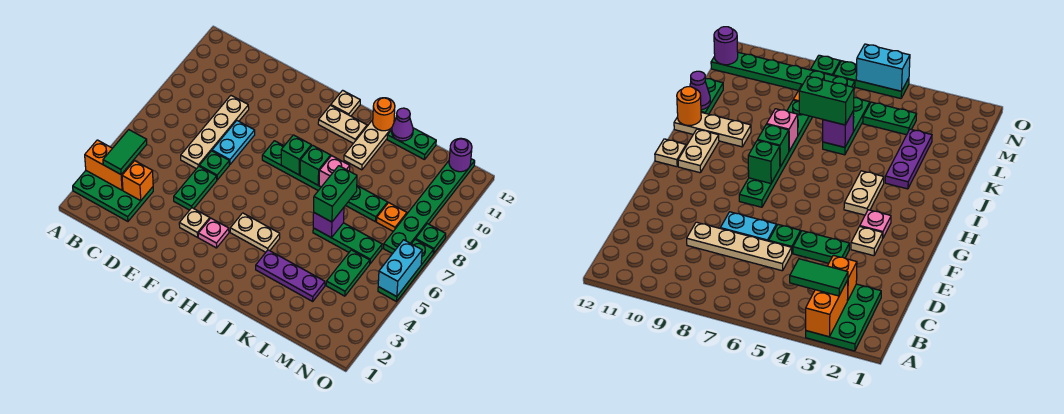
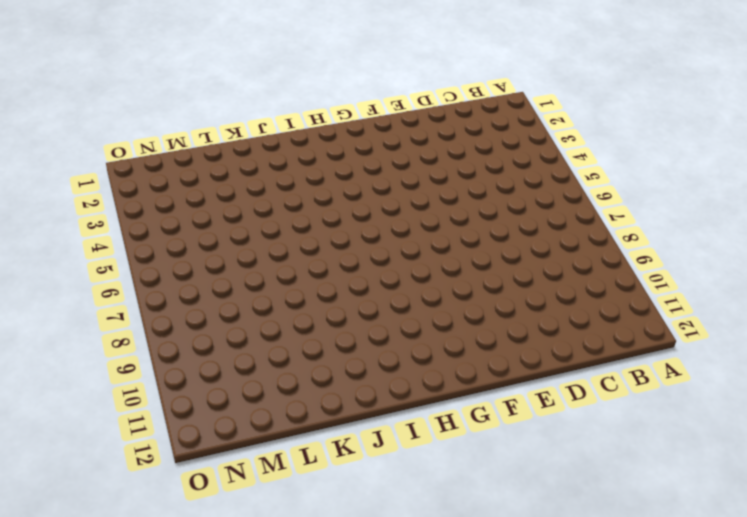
none -> green 2x3 plate [73,171,153,221]
none -> tan 1x4 plate [181,96,249,169]
none -> green 1x2 plate [174,166,217,210]
none -> green 1x1 plate [199,151,229,180]

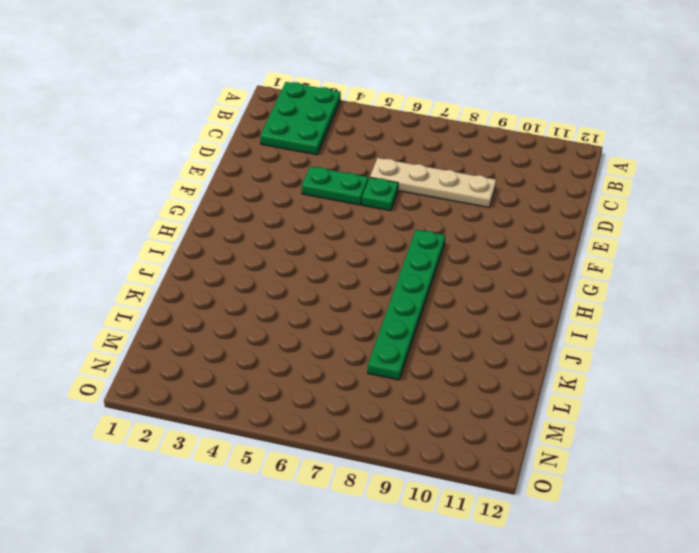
none -> cyan 1x2 plate [212,121,255,165]
none -> tan 1x1 plate [179,208,210,237]
none -> pink 1x1 plate [198,218,229,248]
none -> tan 1x2 plate [230,213,280,252]

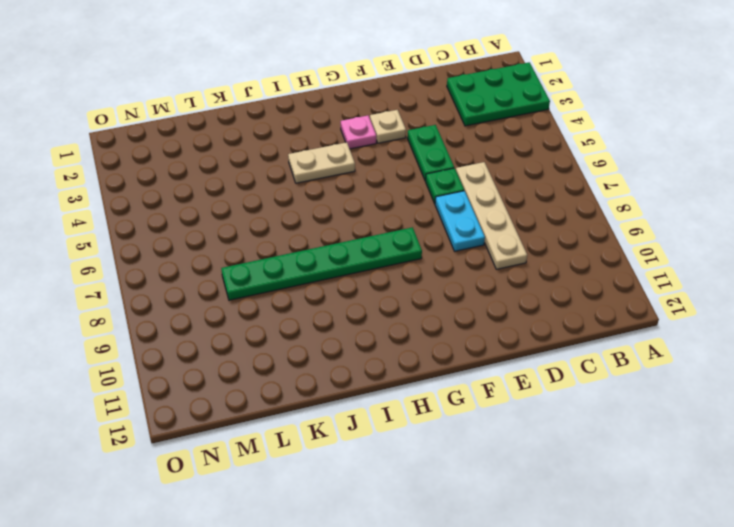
none -> tan 1x2 plate [318,105,367,143]
none -> tan 1x1 plate [331,90,360,116]
none -> purple 1x3 plate [256,250,325,301]
none -> tan 1x3 plate [344,118,396,170]

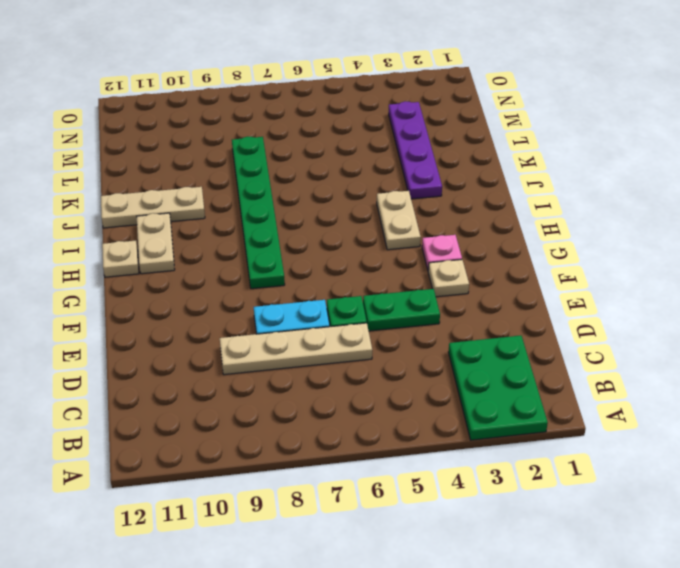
purple 1x4 plate [389,101,442,199] -> purple 1x3 plate [256,250,325,301]
none -> green 1x3 plate [313,223,382,264]
none -> green 1x2 plate [387,128,436,160]
none -> green 1x2 plate [326,250,370,296]
none -> orange 1x1 plate [377,203,407,231]

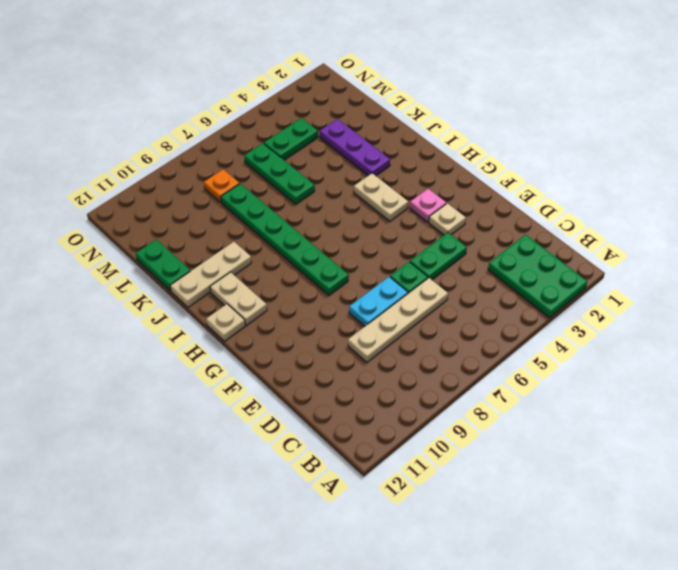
none -> green 1x6 plate [383,159,475,254]
none -> green 1x3 plate [378,239,433,302]
none -> green 1x1 plate [416,224,446,253]
none -> orange 1x2 brick [85,140,134,190]

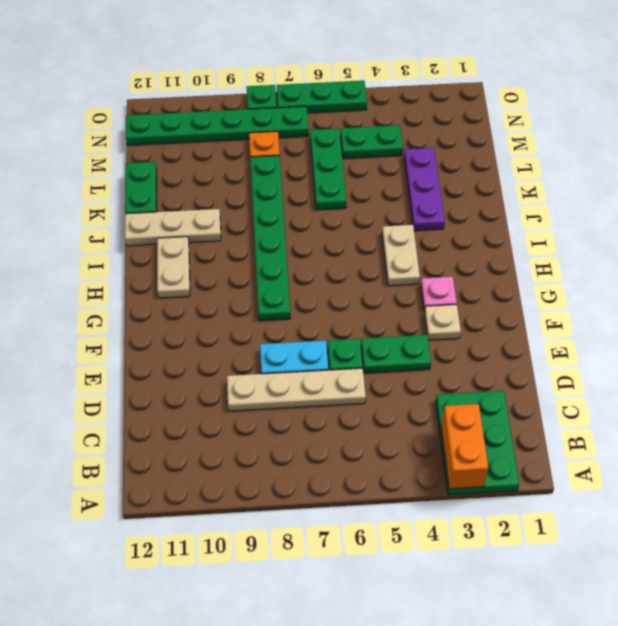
none -> tan 1x1 plate [331,90,360,116]
none -> orange 1x1 brick [122,161,153,201]
none -> green 1x1 brick [281,135,311,175]
none -> green 1x1 brick [300,145,331,185]

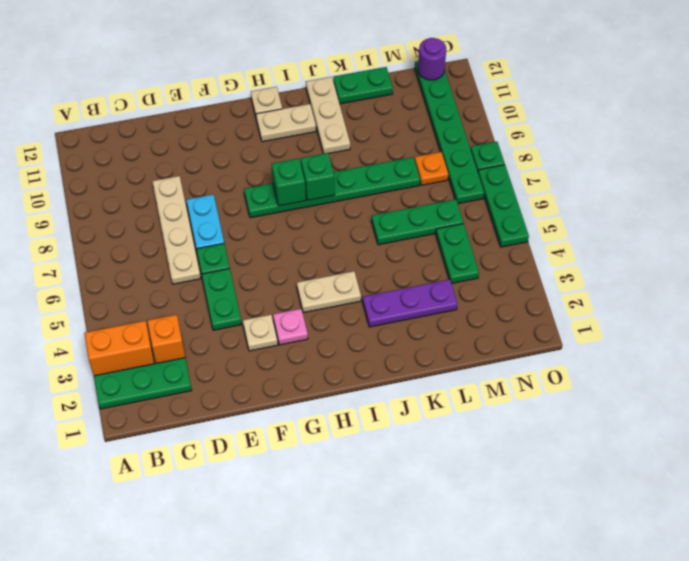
none -> pink 1x1 brick [319,156,350,187]
none -> orange 1x1 round brick [373,98,395,131]
none -> purple 1x1 brick [313,208,344,238]
none -> purple 1x1 cone [392,108,413,141]

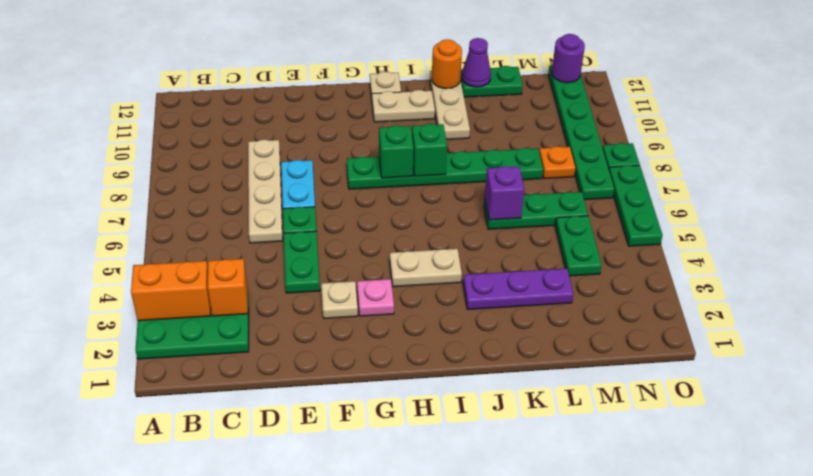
none -> pink 1x1 brick [319,156,350,187]
none -> cyan 1x2 brick [378,240,422,297]
none -> green 1x2 tile [103,130,147,174]
none -> green 1x2 brick [314,166,357,222]

